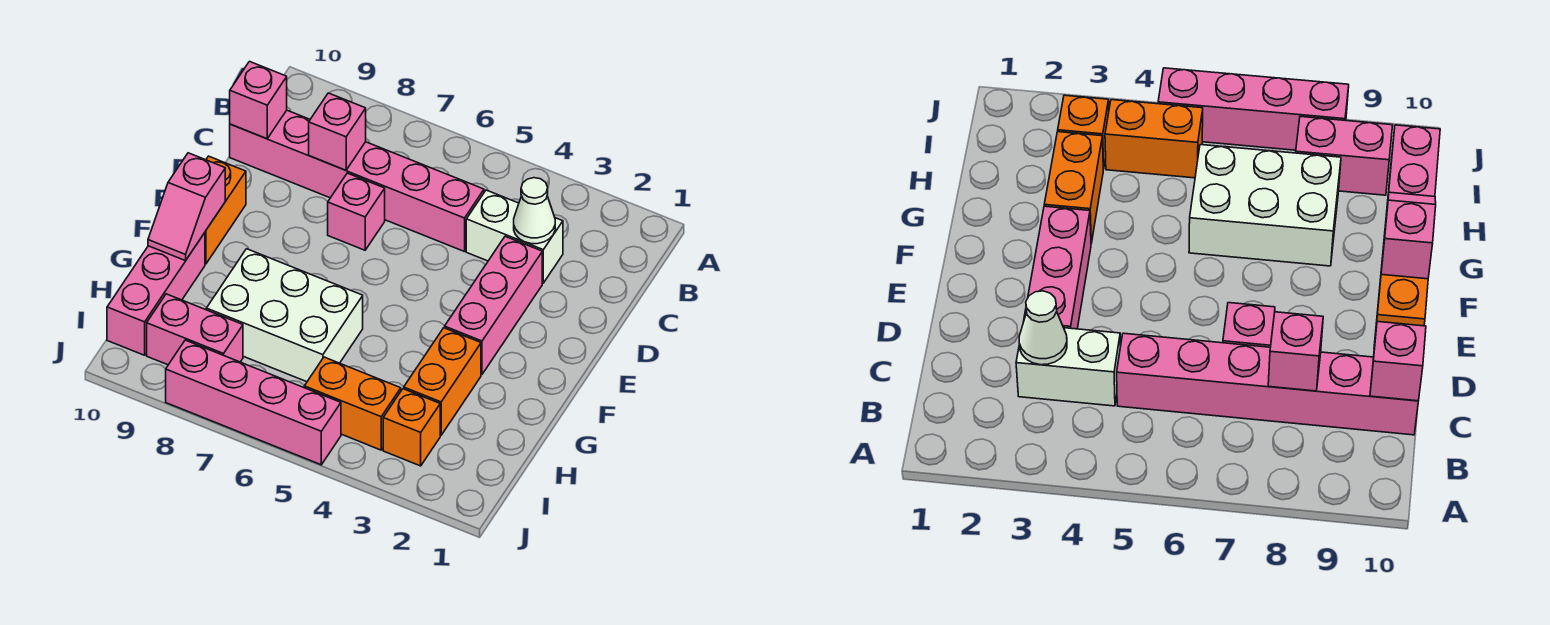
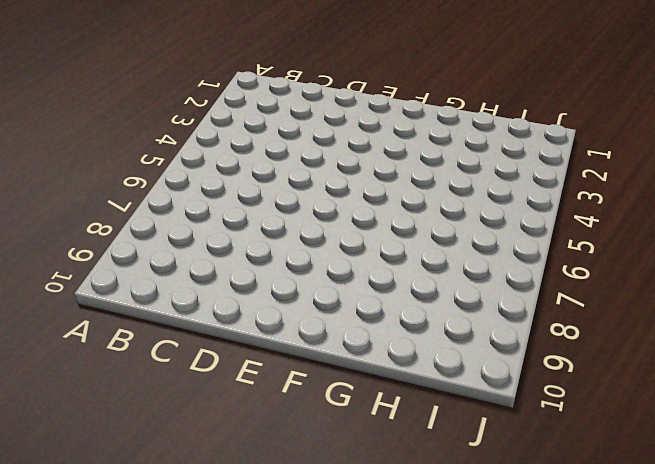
none -> white 1x2 brick [466,190,563,283]
none -> pink 1x6 brick [230,110,484,252]
none -> pink 1x3 brick [445,236,542,374]

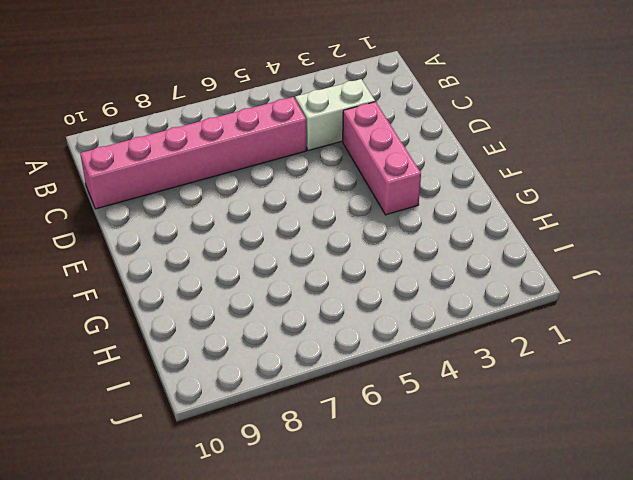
none -> pink 1x1 brick [328,173,385,250]
none -> orange 1x2 brick [205,156,246,264]
none -> orange 1x2 brick [404,328,481,435]

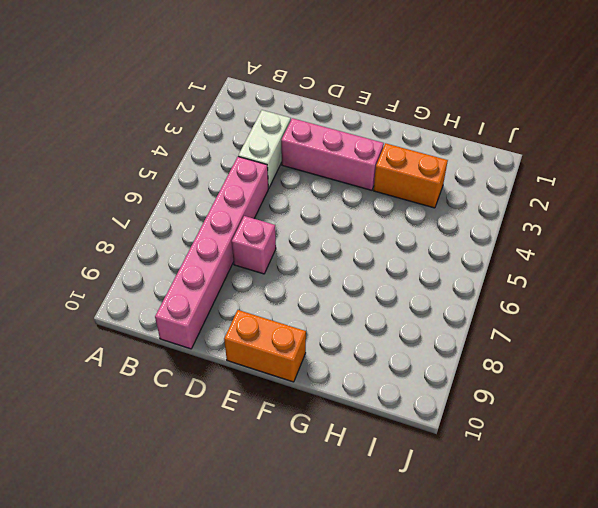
none -> white 2x3 brick [206,249,363,382]
none -> pink 1x3 brick [107,233,205,355]
none -> orange 1x1 brick [383,389,440,466]

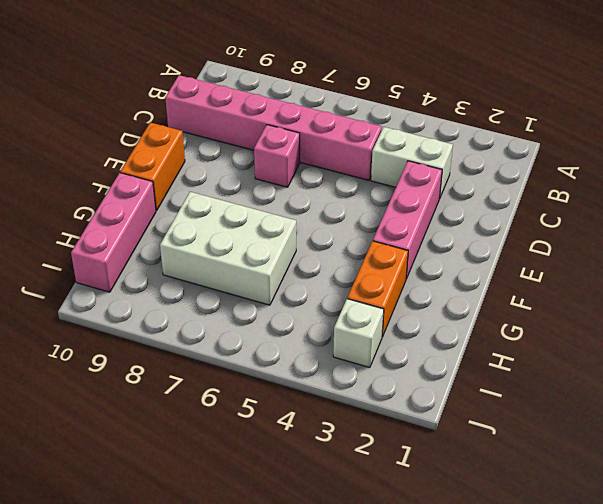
white 1x1 brick [333,299,384,368] -> orange 1x1 brick [383,389,440,466]
none -> orange 1x2 brick [304,357,401,450]
none -> pink 1x2 brick [147,294,243,365]
none -> pink 1x4 brick [166,340,341,465]

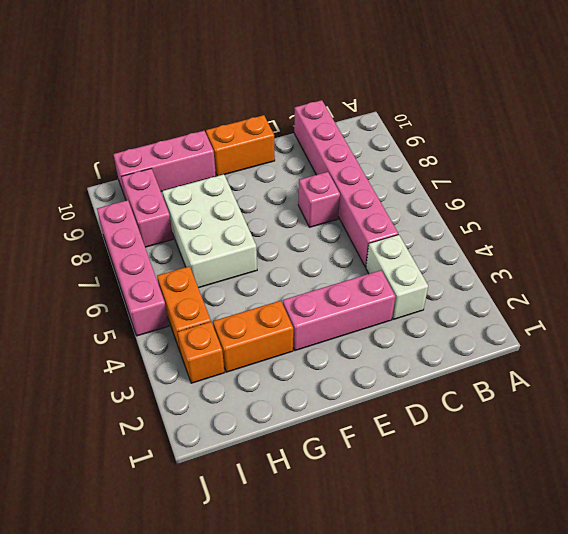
none -> white 1x1 cone [514,178,555,244]
none -> pink 1x1 brick [309,93,366,170]
none -> pink 1x1 brick [230,62,287,139]

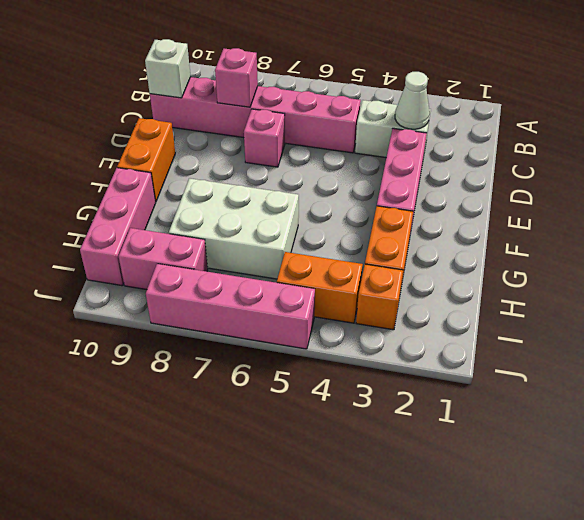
white 1x1 brick [145,39,191,98] -> pink 1x1 brick [230,62,287,139]
none -> pink 1x2 slope [148,153,225,261]

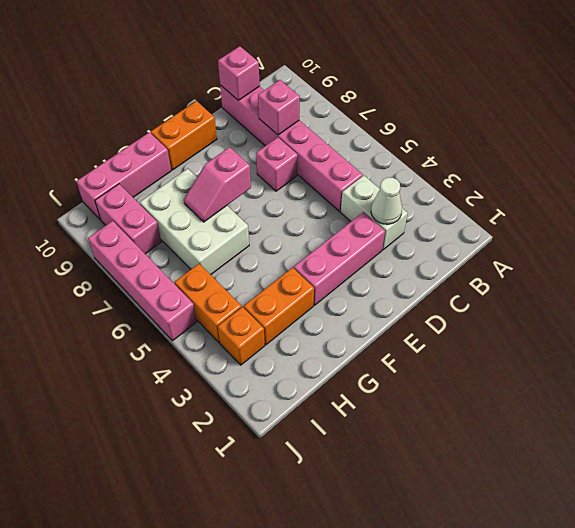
pink 1x2 slope [184,147,251,222] -> pink 1x2 slope moved to [148,153,225,261]

